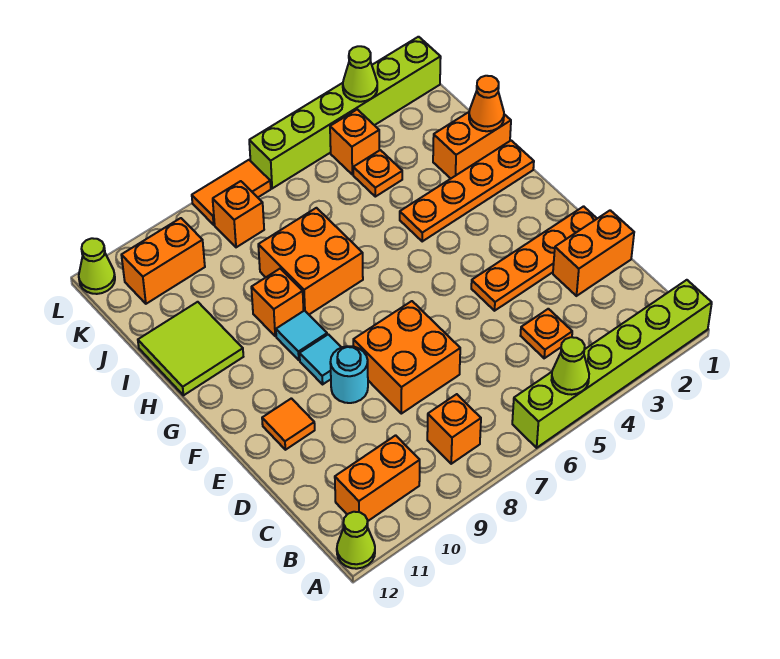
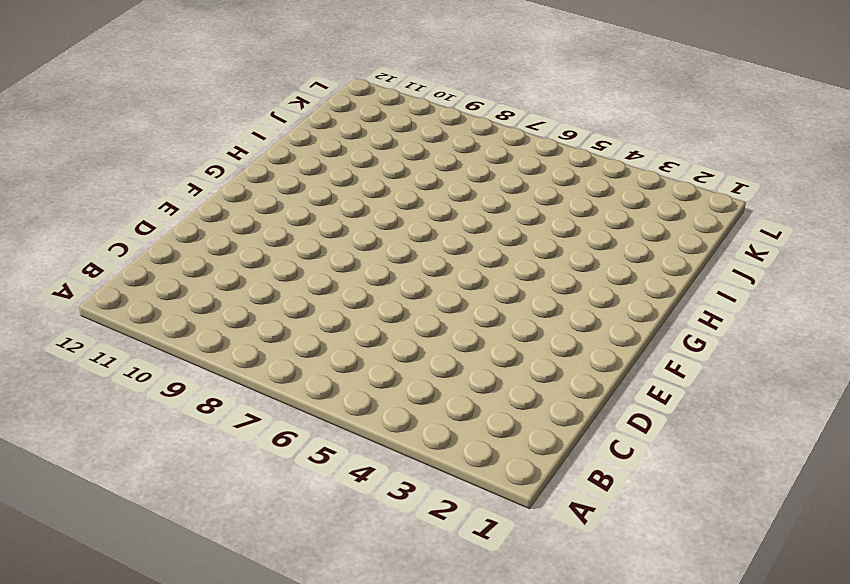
none -> lime 1x6 brick [512,280,712,448]
none -> lime 1x1 cone [337,512,375,569]
none -> orange 1x1 brick [427,394,481,464]

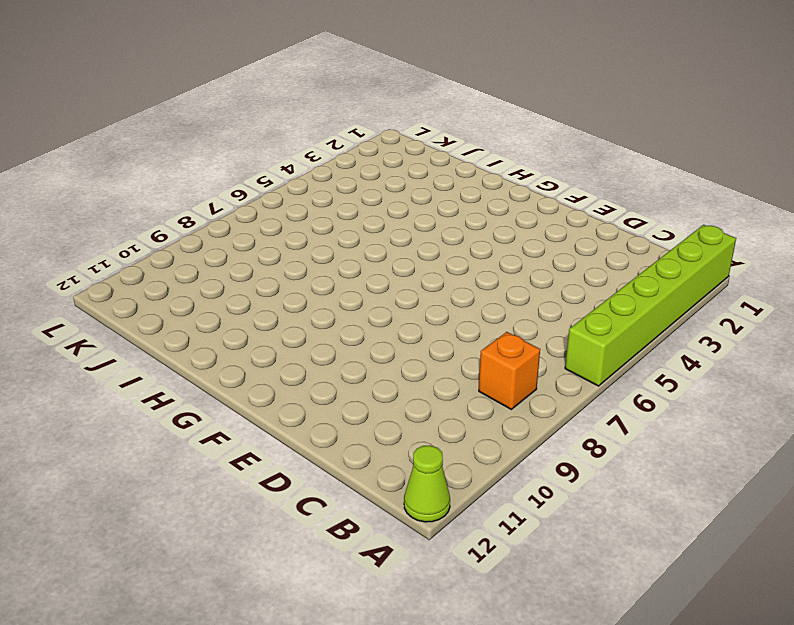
none -> orange 1x2 brick [335,435,420,521]
none -> orange 1x1 plate [520,309,572,358]
none -> orange 1x2 brick [553,210,634,296]

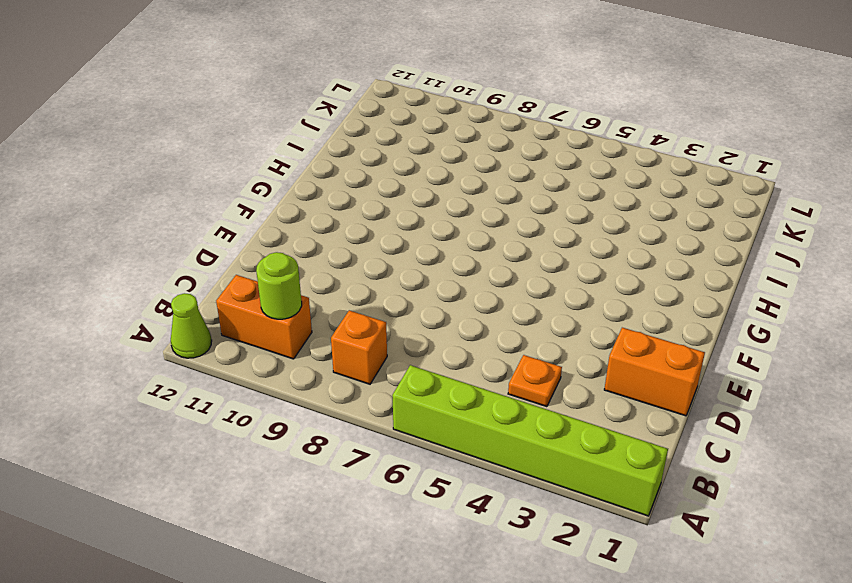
lime 1x1 round brick [256,252,302,319] -> none
none -> orange 2x2 brick [353,301,460,414]
none -> orange 1x4 plate [471,206,597,311]
none -> cyan 1x1 round brick [330,346,368,403]

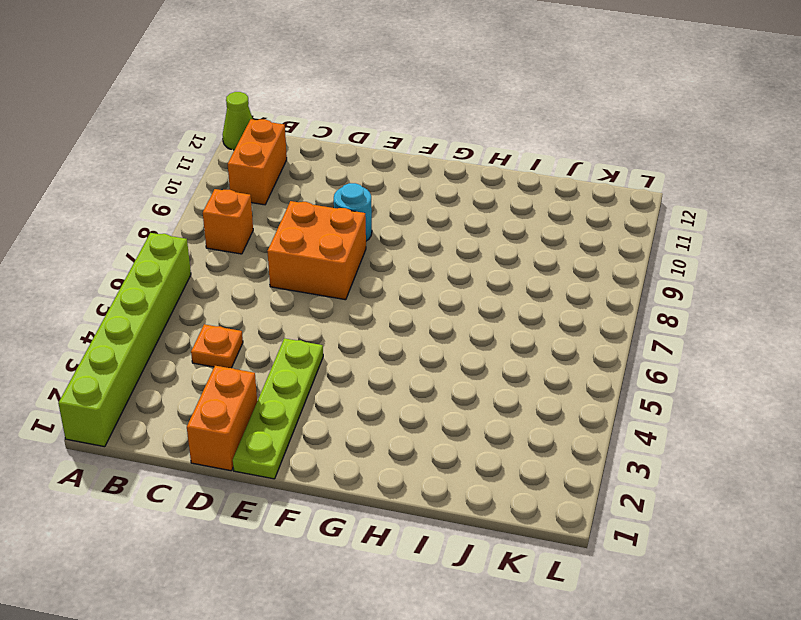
lime 1x4 plate [233,338,323,479] -> orange 1x4 plate [471,206,597,311]
none -> orange 1x1 tile [262,398,315,450]
none -> cyan 1x1 tile [300,334,341,384]
none -> cyan 1x1 tile [276,311,327,360]

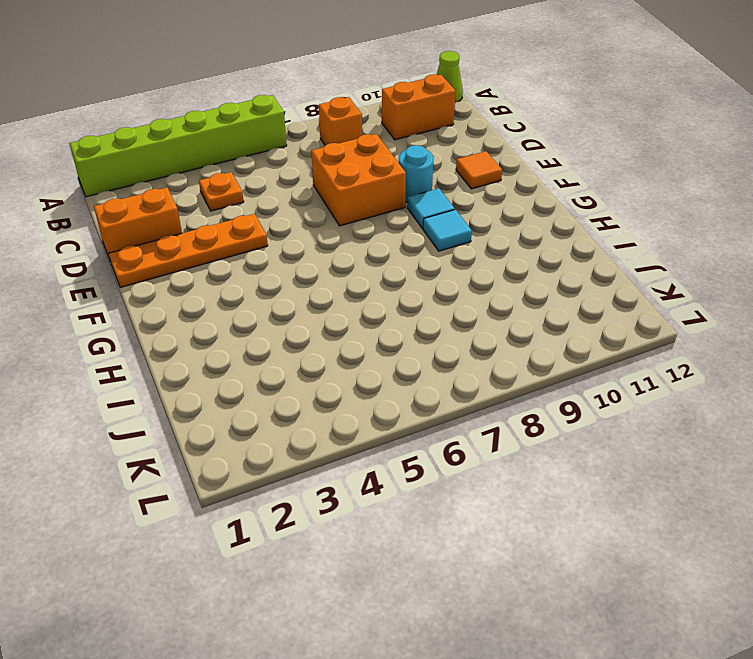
none -> orange 1x4 plate [400,141,534,241]
none -> orange 2x2 brick [258,208,363,314]
none -> orange 1x1 brick [251,269,303,336]

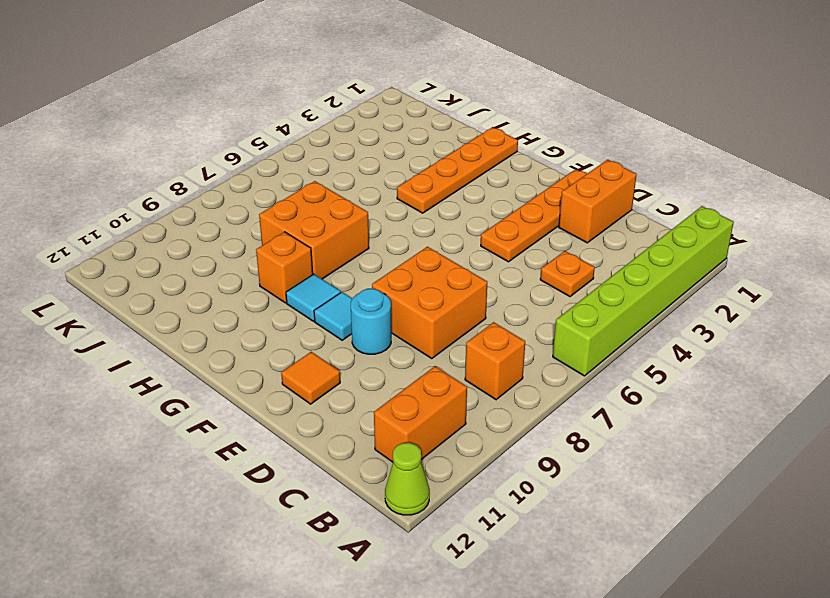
none -> lime 2x2 tile [138,302,243,395]
none -> orange 1x2 brick [433,112,511,178]
none -> orange 1x1 plate [353,150,402,197]

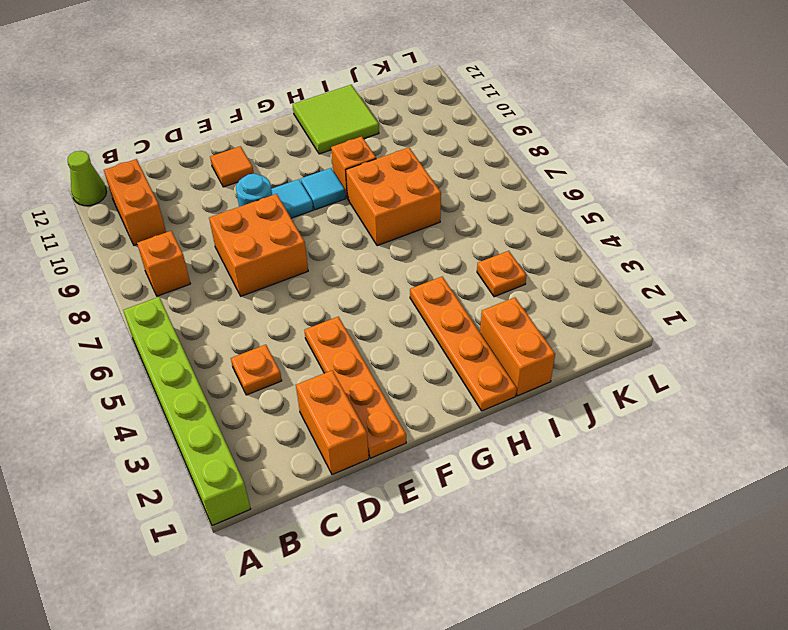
none -> orange 1x1 brick [330,109,379,175]
none -> orange 1x1 brick [213,181,264,247]
none -> orange 1x2 brick [121,218,205,304]

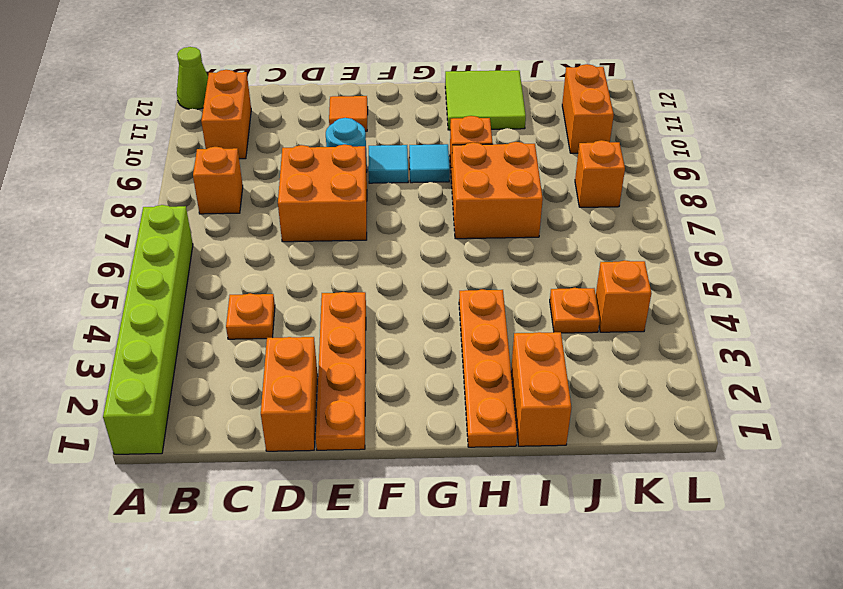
none -> lime 1x6 brick [249,37,441,189]
none -> orange 1x2 tile [192,160,271,225]
none -> lime 1x1 cone [79,238,115,294]

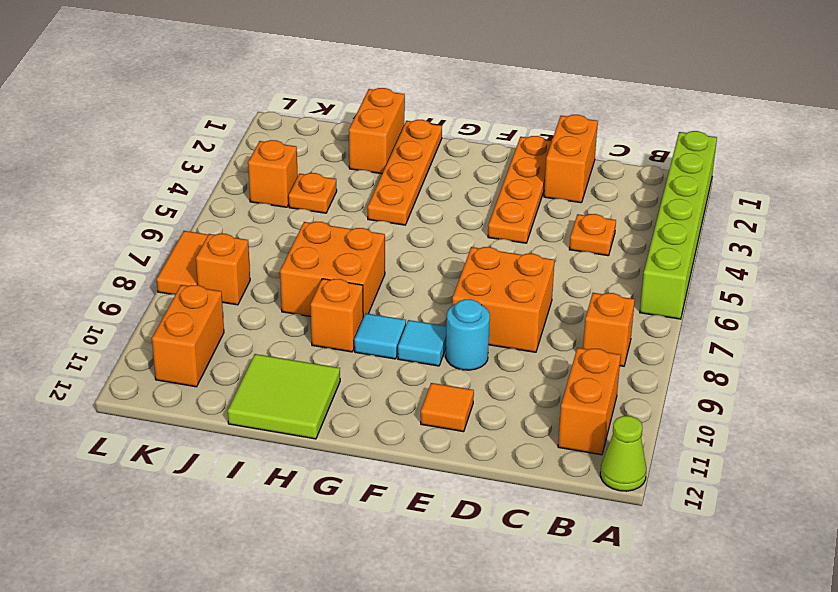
none -> lime 1x6 brick [249,37,441,189]
none -> lime 1x1 cone [79,238,115,294]
none -> lime 1x1 cone [552,337,589,395]

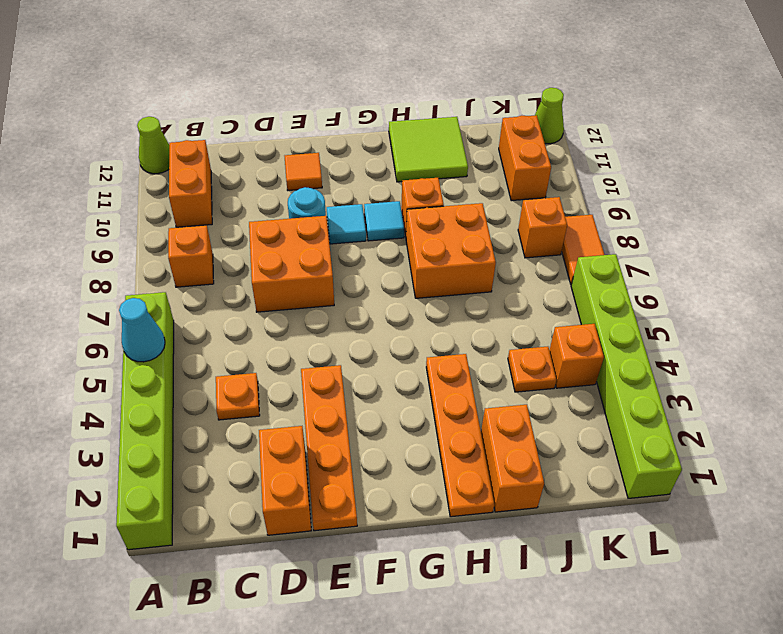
cyan 1x1 cone [119,298,165,362] -> lime 1x1 cone [552,337,589,395]
none -> orange 1x1 cone [469,76,504,131]
none -> lime 1x1 cone [343,46,377,102]

